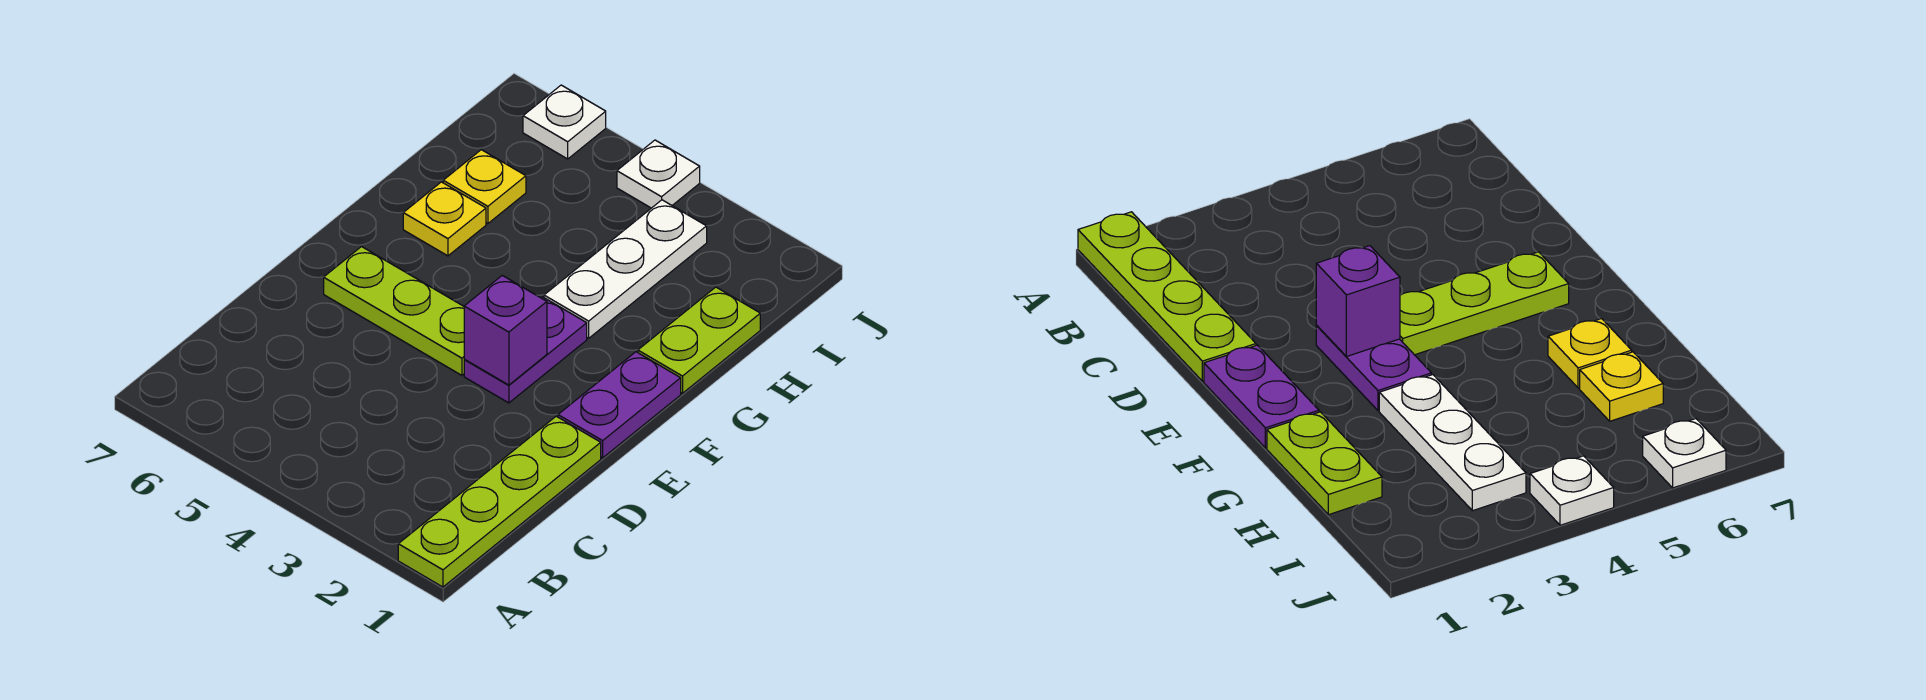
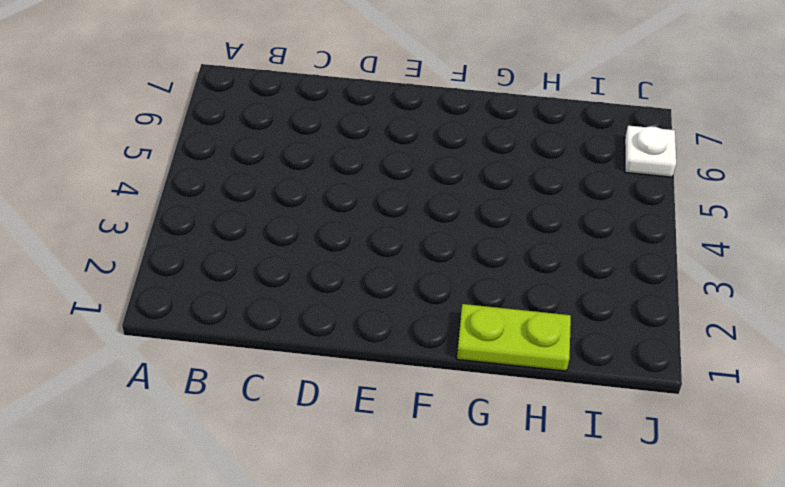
none -> lime 1x4 plate [398,416,601,587]
none -> purple 1x2 plate [558,352,681,458]

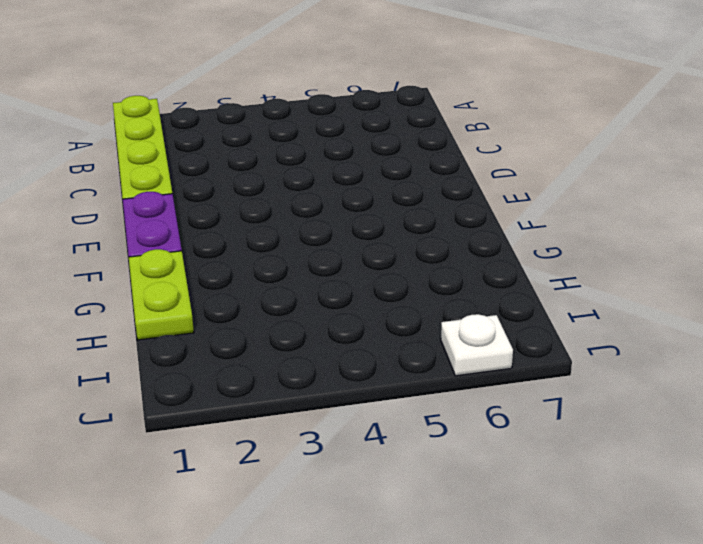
none -> purple 1x2 plate [464,297,587,403]
none -> lime 1x3 plate [324,247,464,375]

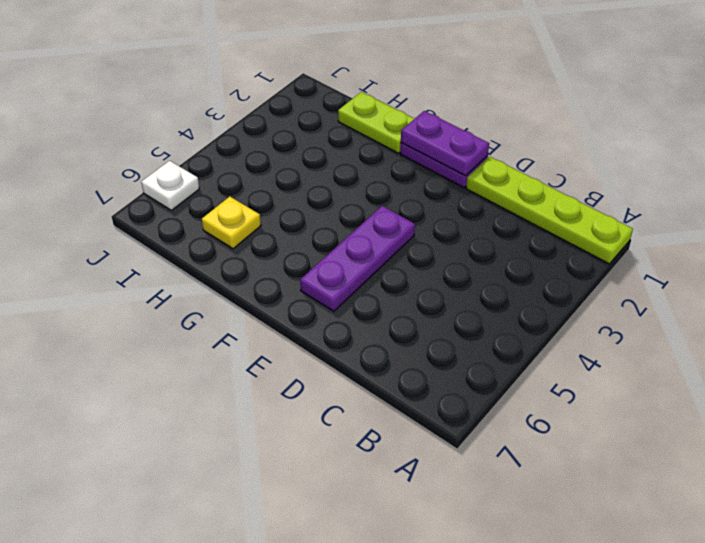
purple 1x2 plate [401,111,489,176] -> purple 1x2 plate moved to [464,297,587,403]
purple 1x3 plate [300,206,415,311] -> lime 1x3 plate [324,247,464,375]
none -> white 1x3 plate [544,200,707,338]
none -> yellow 1x1 plate [403,182,486,256]

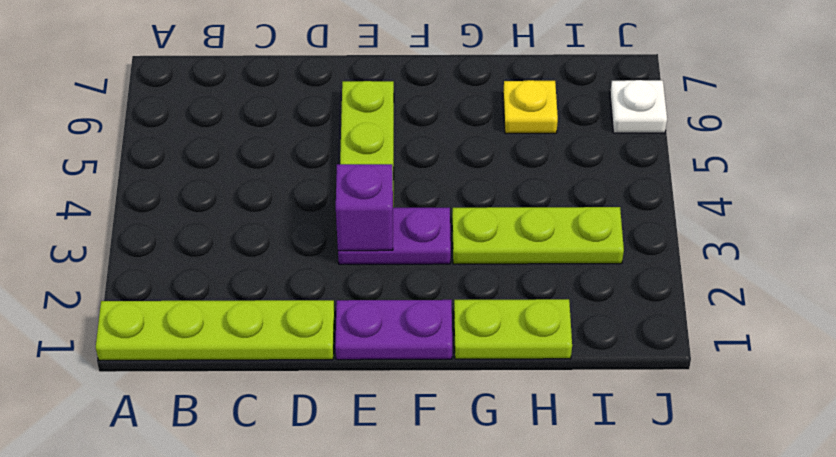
lime 1x3 plate [452,207,624,264] -> white 1x3 plate [544,200,707,338]
none -> yellow 1x1 plate [403,182,486,256]
none -> white 1x1 plate [617,140,700,208]

